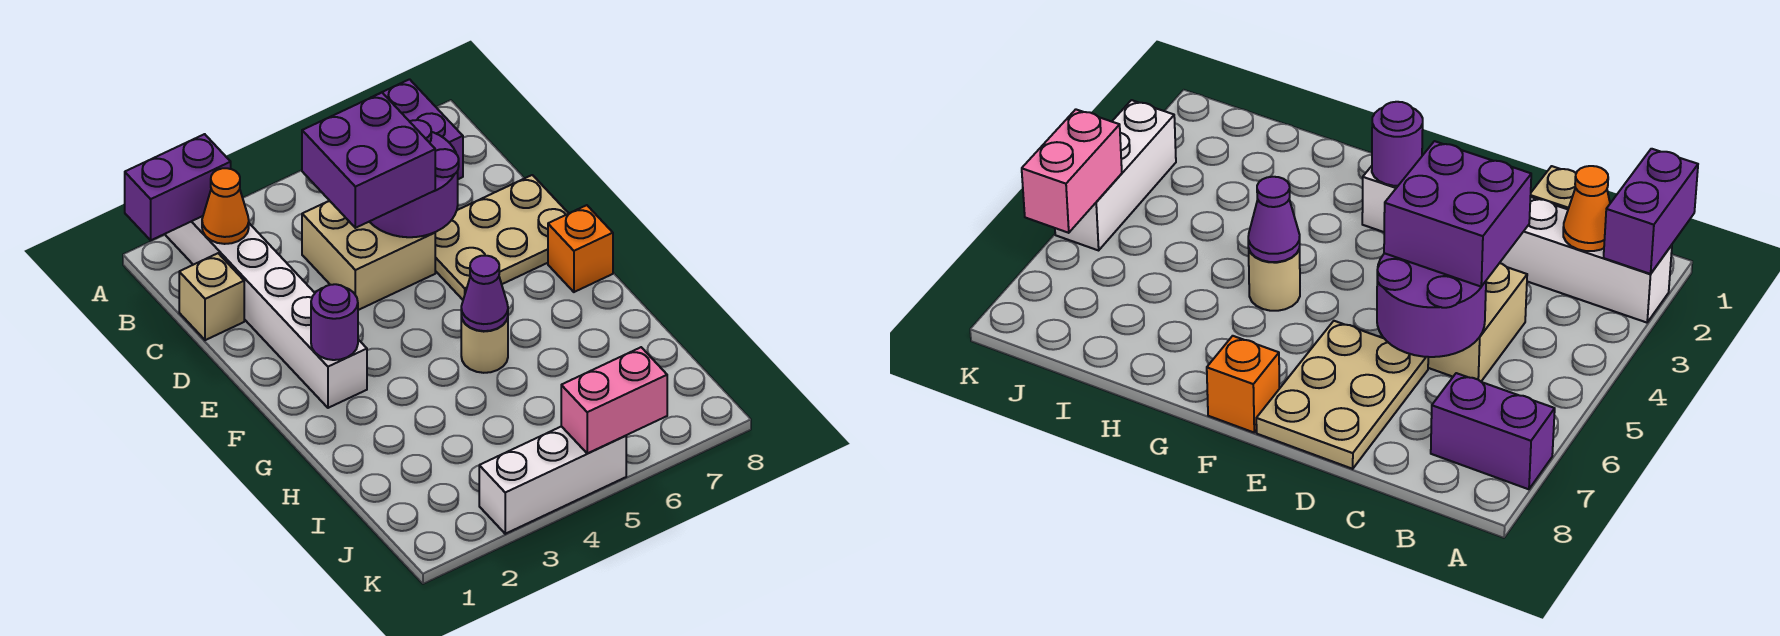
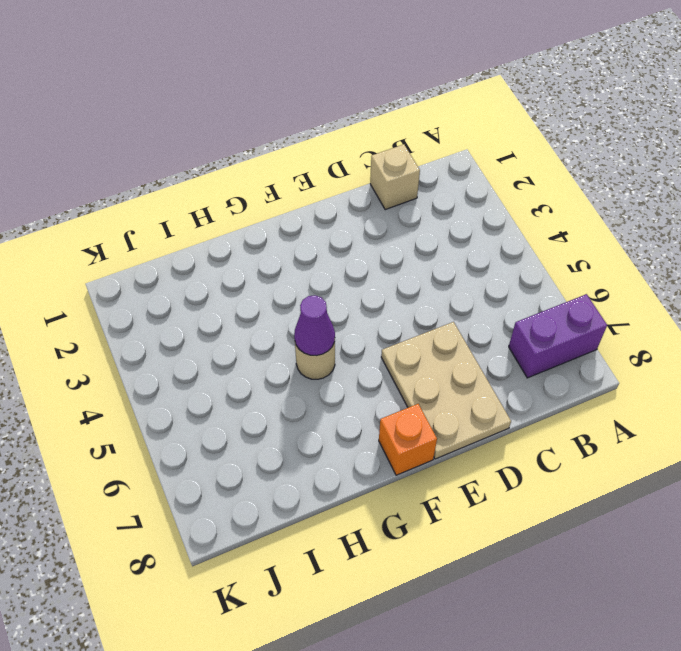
none -> white 1x6 brick [166,216,367,408]
none -> tan 2x2 brick [302,201,435,310]
none -> white 1x3 brick [479,426,626,534]

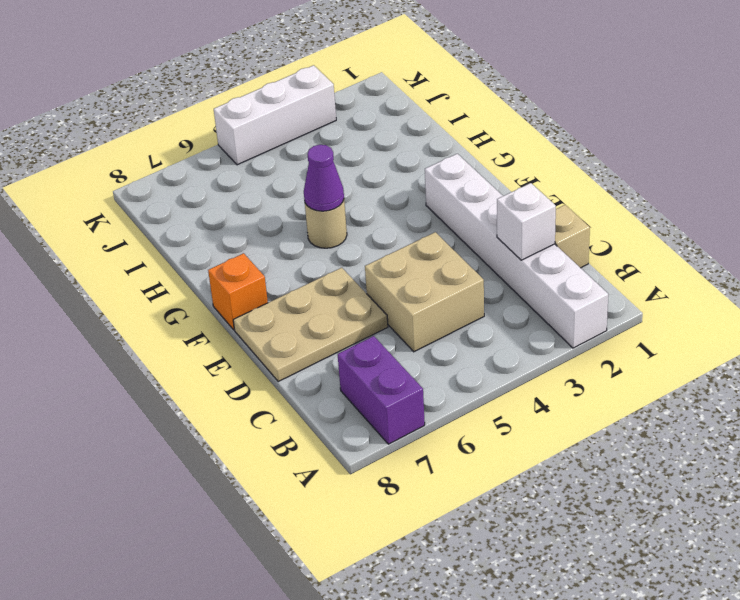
white 1x1 brick [497,183,556,260] -> none
none -> purple 1x2 brick [125,134,231,240]
none -> orange 1x1 cone [202,168,249,244]
none -> purple 2x2 round brick [370,120,459,237]

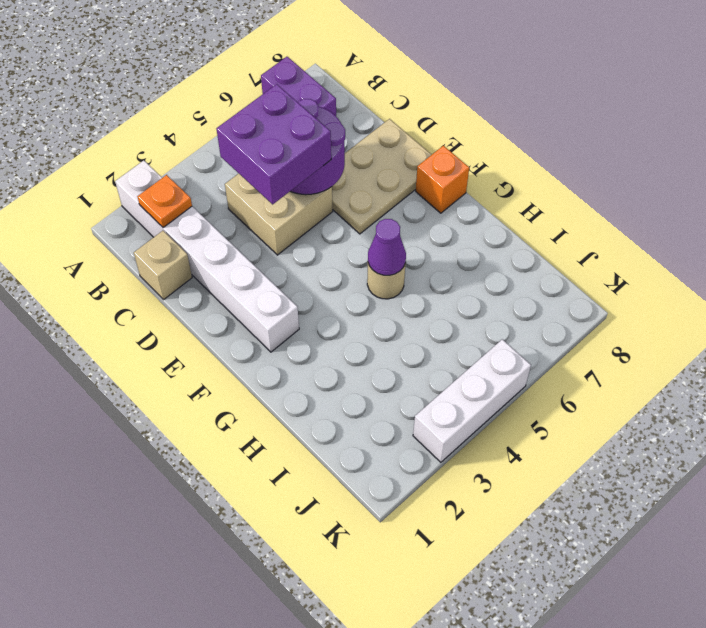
orange 1x1 plate [137,175,192,228] -> orange 1x1 cone [202,168,249,244]
none -> purple 1x2 brick [125,134,231,240]
none -> purple 1x1 round brick [311,284,358,360]
none -> pink 1x2 brick [561,347,667,454]

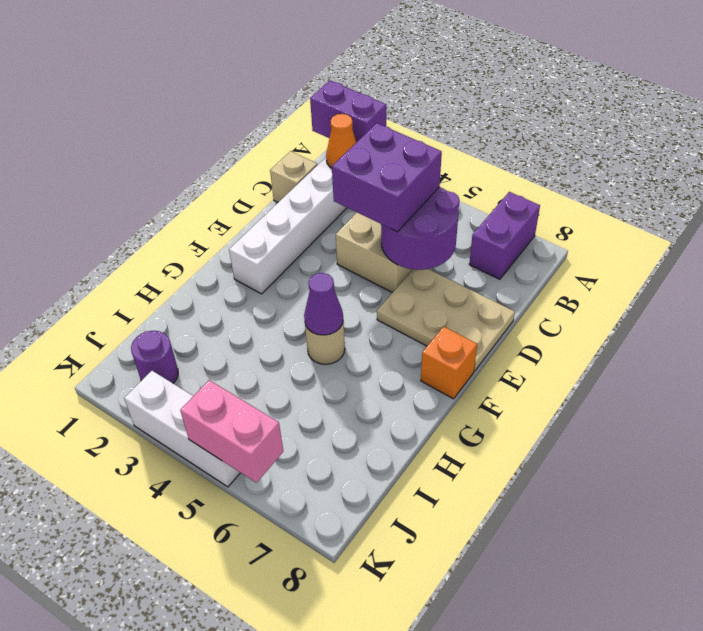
purple 1x1 round brick [131,331,178,383] -> purple 1x1 round brick moved to [311,284,358,360]

